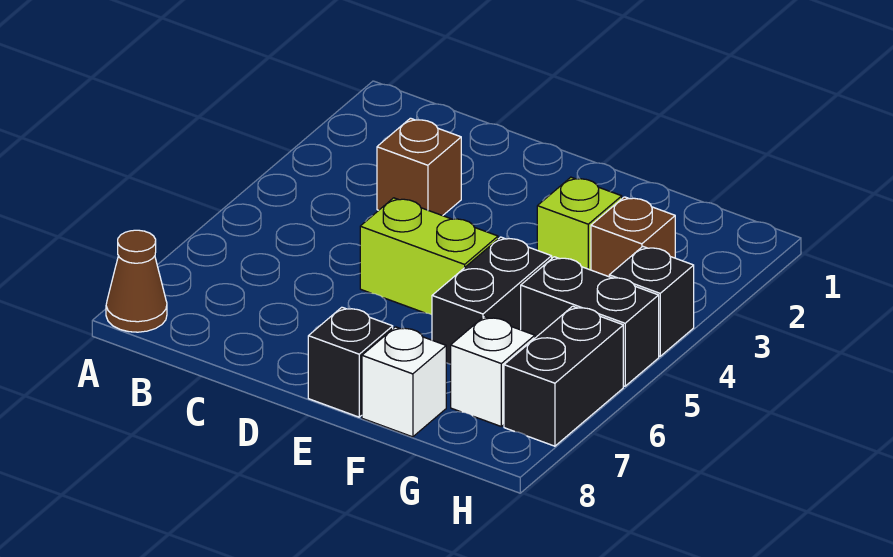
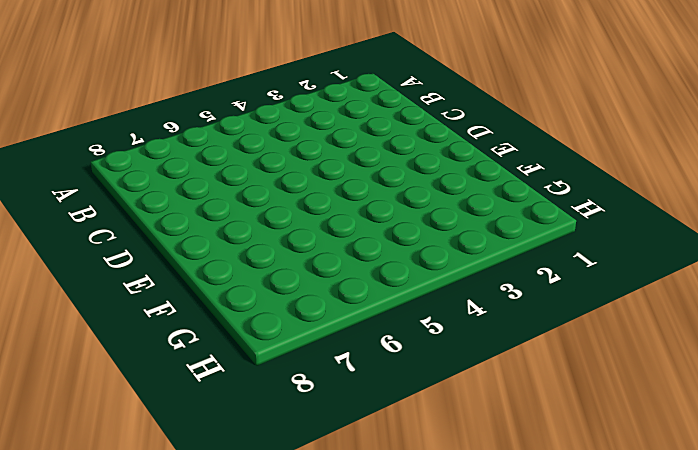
none -> brown 1x1 cone [106,230,167,332]
none -> brown 1x1 brick [377,118,461,216]
none -> lime 1x2 brick [360,198,498,315]

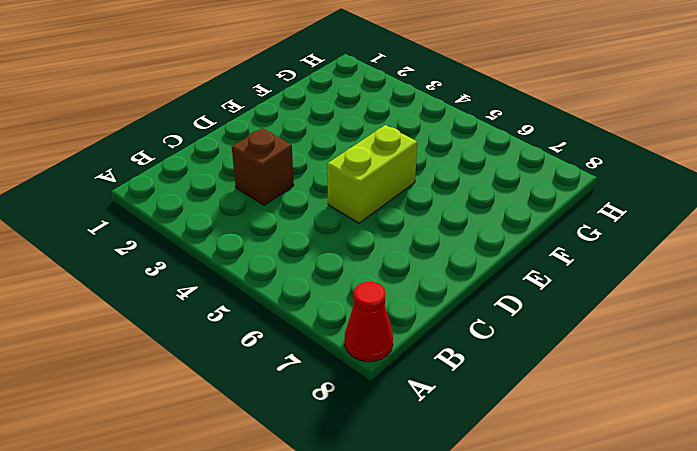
red 1x1 cone [345,282,393,362] -> brown 1x1 cone [106,230,167,332]
none -> black 1x1 brick [308,307,393,417]
none -> lime 1x1 brick [537,177,622,270]
none -> black 1x2 brick [432,237,552,364]

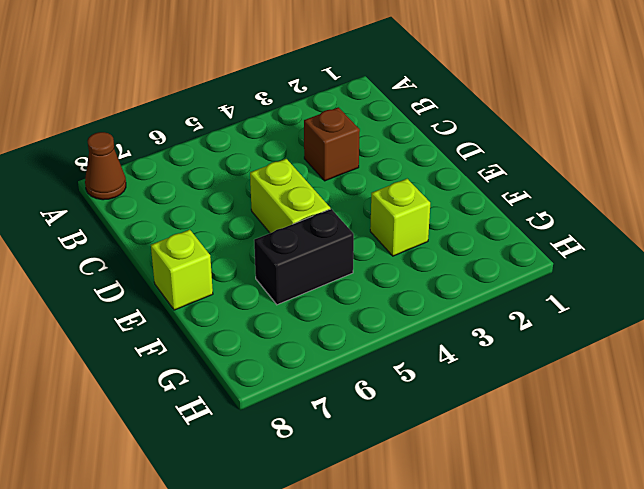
lime 1x1 brick [151,230,213,310] -> black 1x1 brick [308,307,393,417]
none -> white 1x1 brick [362,327,446,437]
none -> brown 1x1 brick [591,197,675,277]
none -> black 1x2 brick [521,257,659,386]

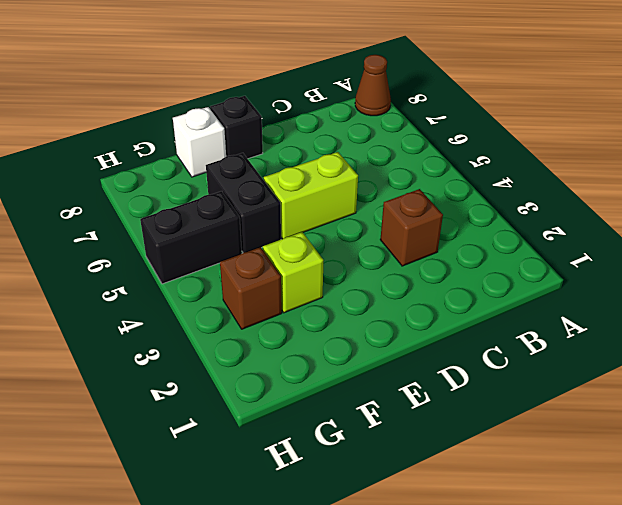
none -> white 1x1 brick [451,317,535,426]
none -> black 1x1 brick [609,247,694,356]
none -> black 1x2 brick [504,306,623,446]

